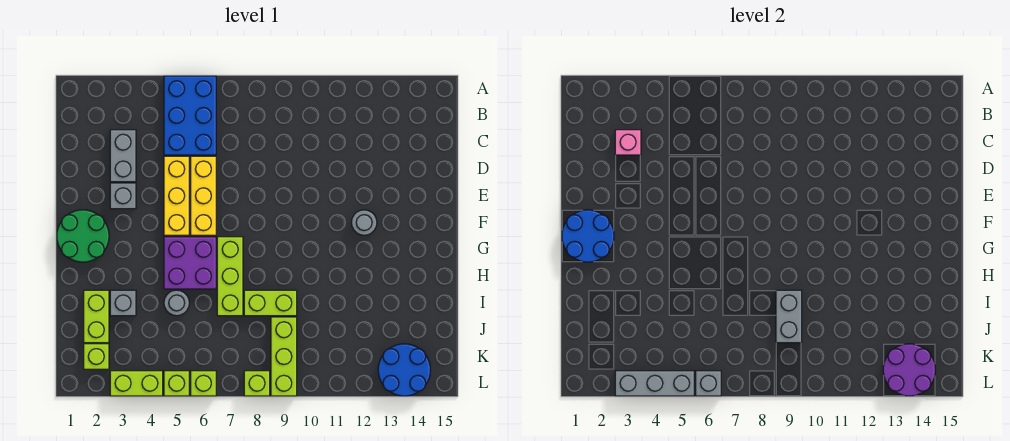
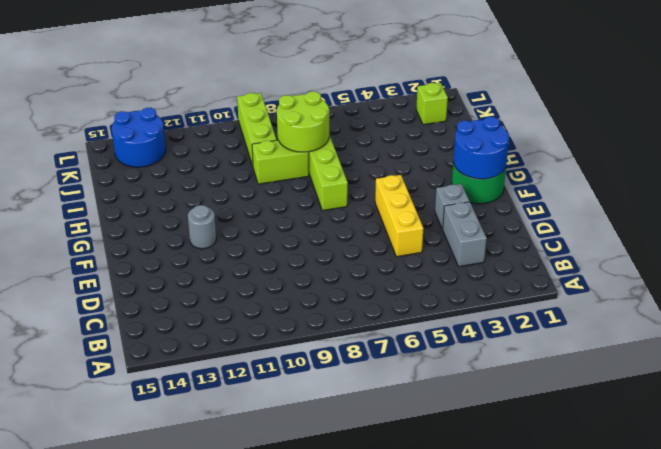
lime 2x2 round brick [277,91,329,152] -> none
none -> blue 2x3 brick [164,76,216,155]
none -> yellow 1x3 brick [191,156,216,235]
none -> purple 2x2 brick [164,237,216,289]

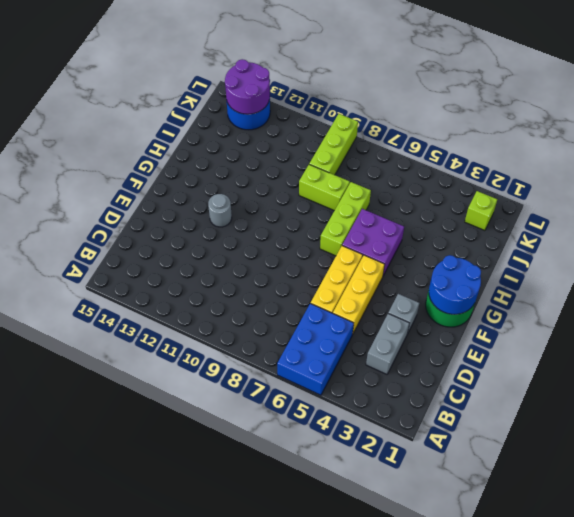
none -> lime 1x2 brick [84,290,109,343]
none -> grey 1x1 brick [110,290,136,316]
none -> grey 1x1 round brick [164,290,189,316]

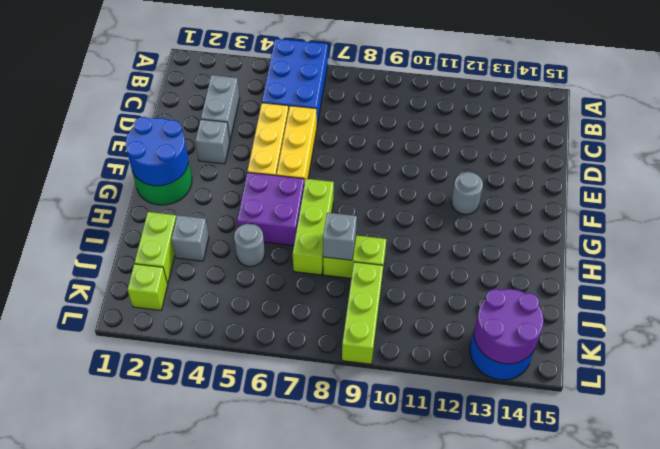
grey 1x1 brick [323,213,357,260] -> grey 1x1 brick moved to [696,371,721,396]
none -> lime 1x2 brick [110,371,163,396]
none -> lime 1x1 brick [164,371,189,396]
none -> lime 1x1 brick [191,371,216,396]

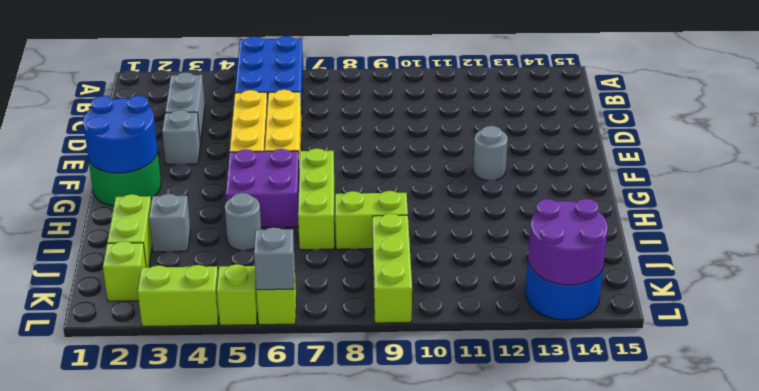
none -> lime 1x1 brick [244,371,270,396]
none -> pink 1x1 brick [615,130,641,155]
none -> grey 1x2 brick [776,290,802,343]

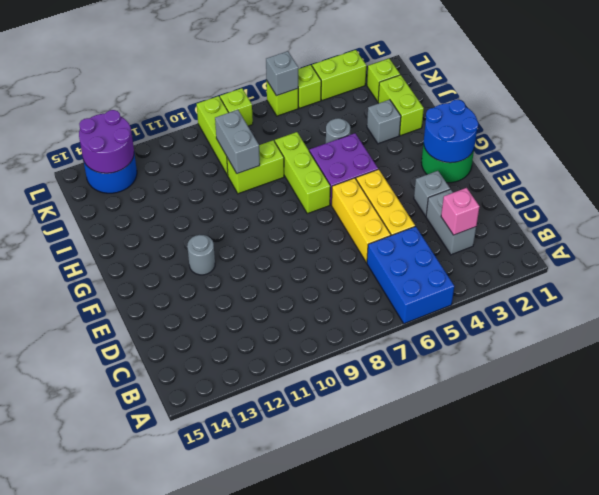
none -> grey 1x3 brick [615,371,694,396]

